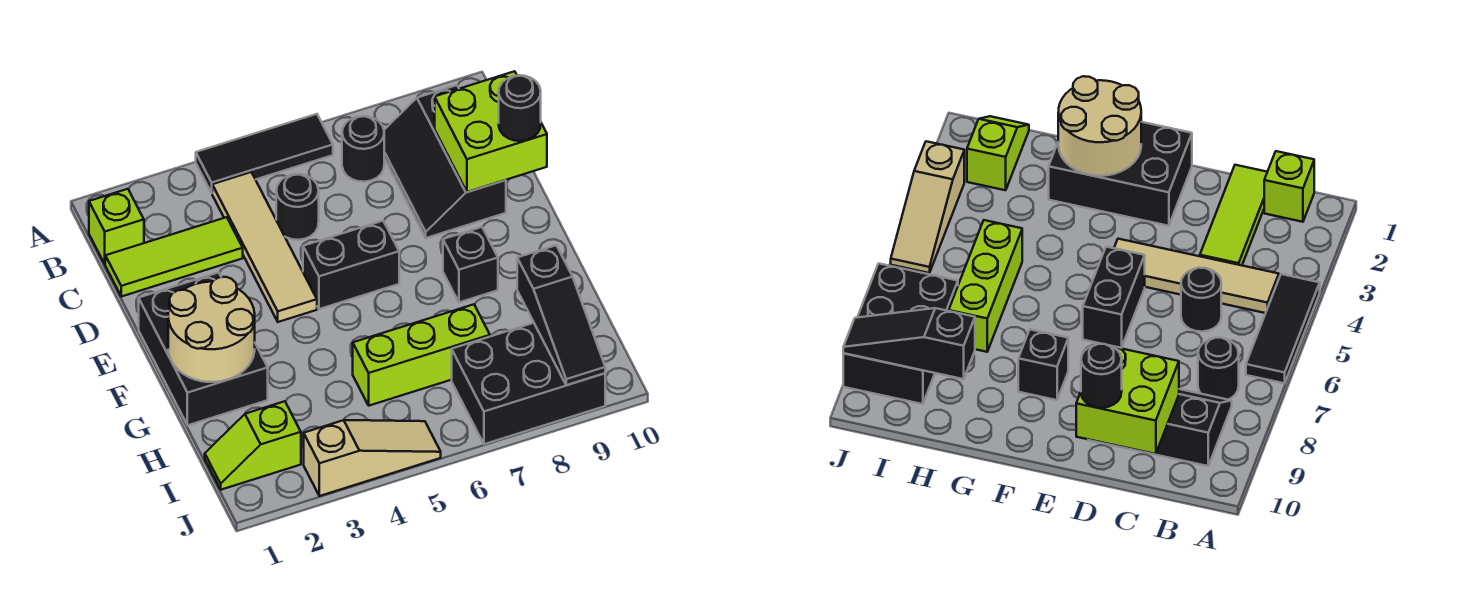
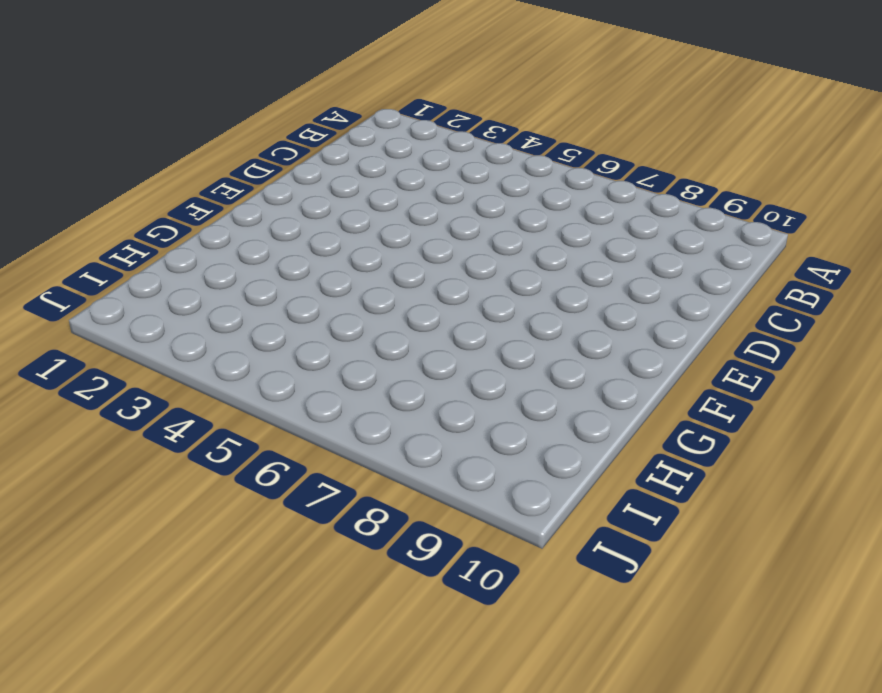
none -> black 1x3 tile [196,114,333,193]
none -> lime 1x1 brick [89,189,144,264]
none -> tan 1x4 tile [212,172,317,322]

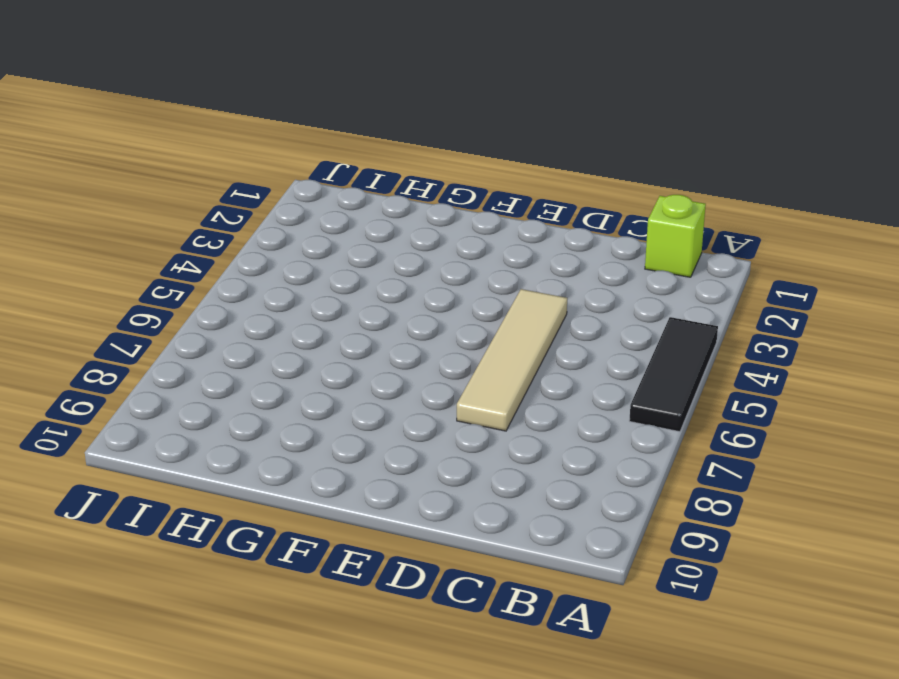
tan 1x4 tile [457,289,567,431] -> tan 1x4 tile turned to [212,172,317,322]
none -> black 1x1 round brick [342,116,384,182]
none -> black 2x3 slope [384,85,506,238]
none -> lime 1x3 tile [105,217,243,297]

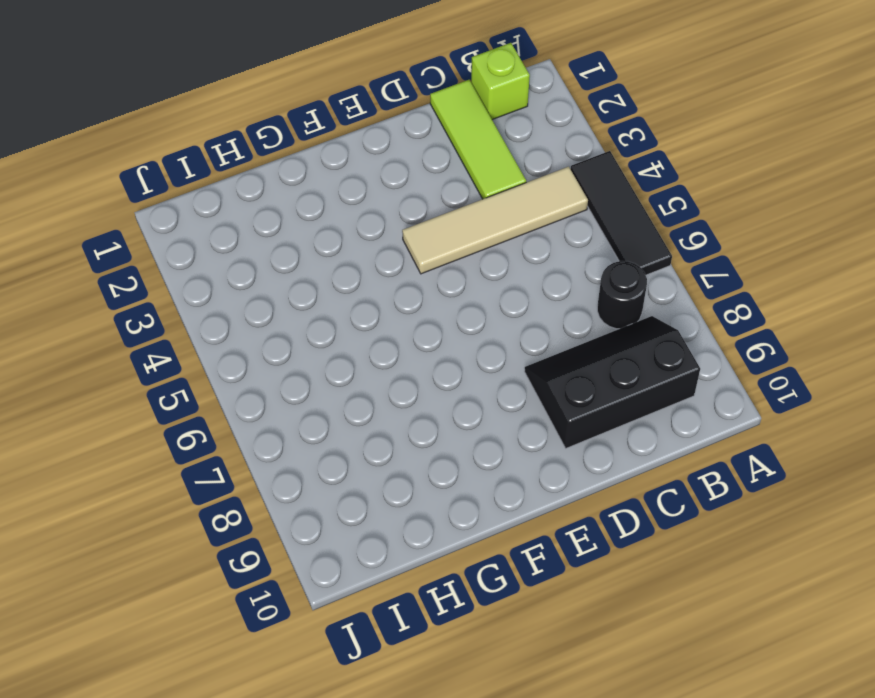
none -> black 1x1 round brick [276,174,319,240]
none -> black 2x3 brick [139,273,268,425]
none -> black 1x2 brick [303,221,399,309]

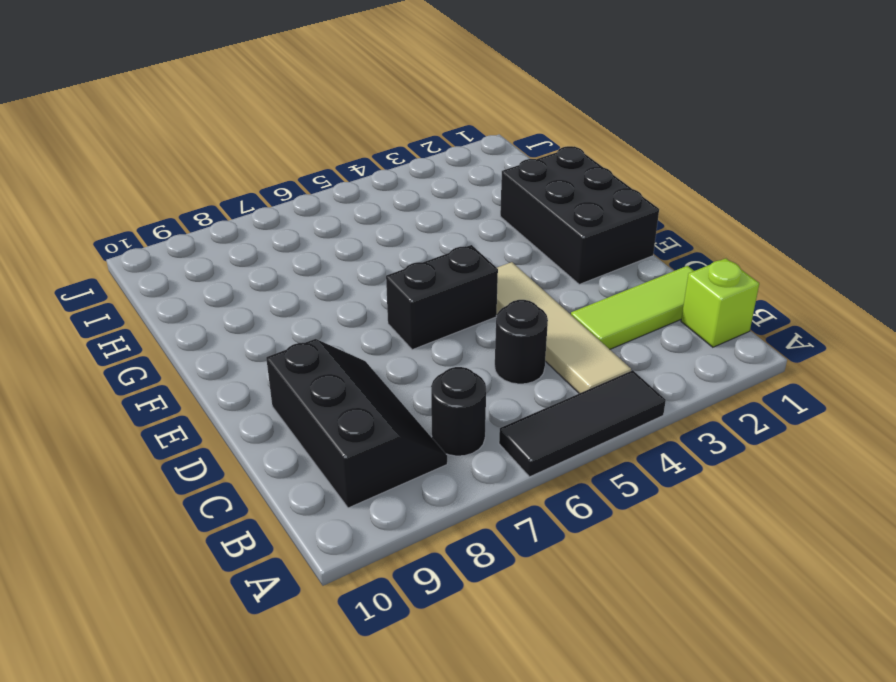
none -> black 1x1 brick [443,227,498,302]
none -> lime 1x3 brick [353,304,490,406]
none -> lime 1x2 slope [205,401,301,490]

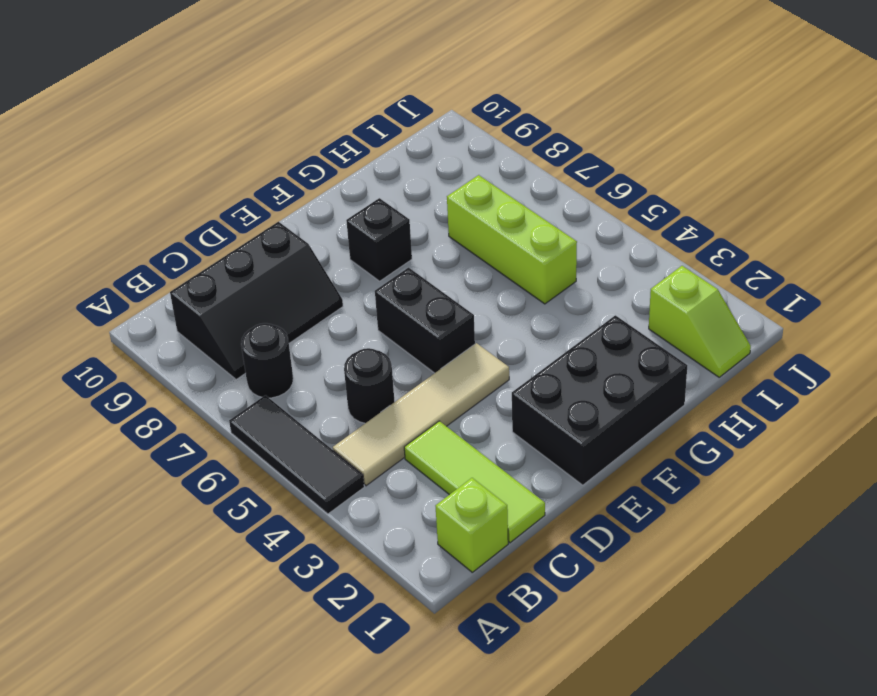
none -> black 2x3 brick [452,323,605,444]
none -> tan 1x3 slope [304,420,441,496]
none -> lime 2x2 brick [435,71,547,192]

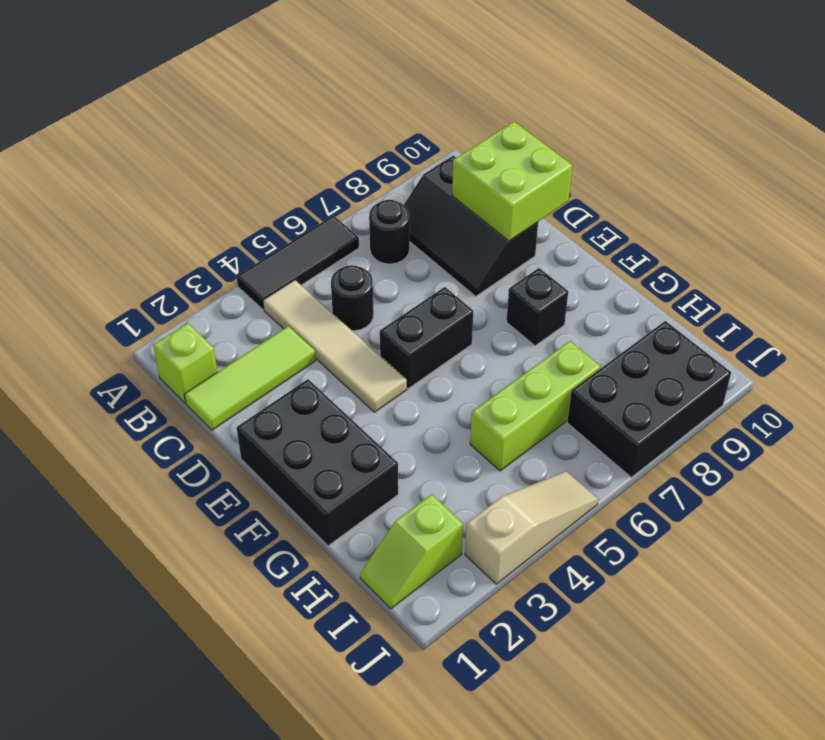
none -> tan 2x2 round brick [168,277,255,382]
none -> black 1x3 slope [517,245,605,385]
none -> black 1x1 round brick [499,75,541,141]

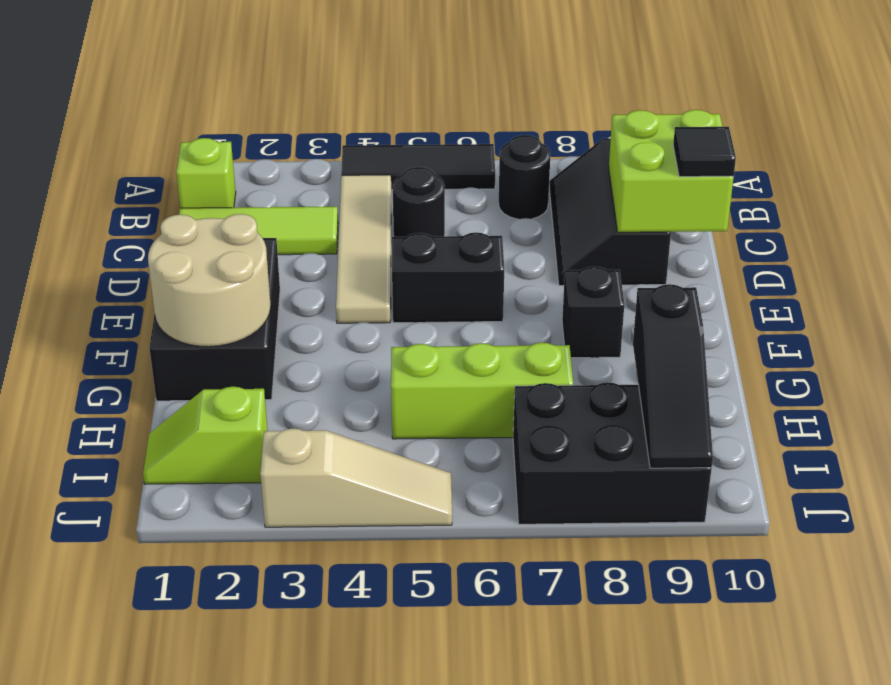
black 1x1 tile [673,127,736,177] -> black 1x1 round brick [499,75,541,141]

